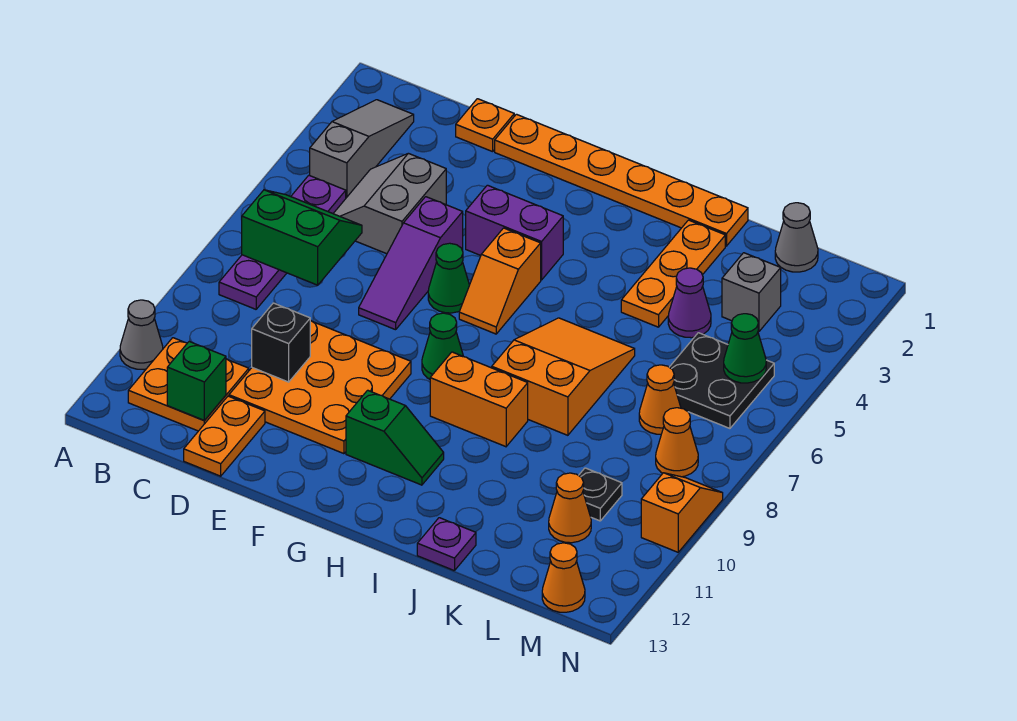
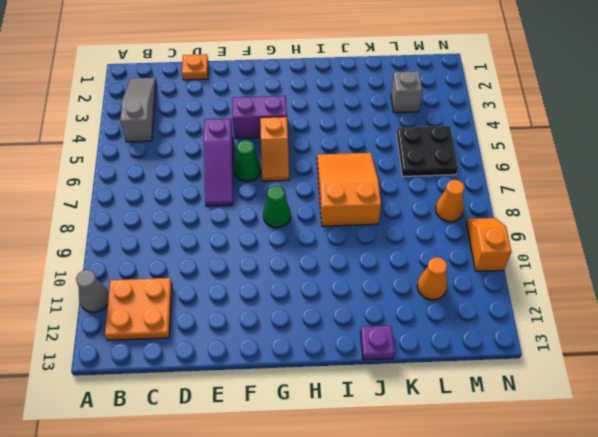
none -> purple 1x4 plate [219,175,346,309]
none -> grey 2x2 slope [333,153,446,254]
none -> orange 3x3 plate [229,320,411,454]
none -> orange 1x2 plate [184,396,265,476]

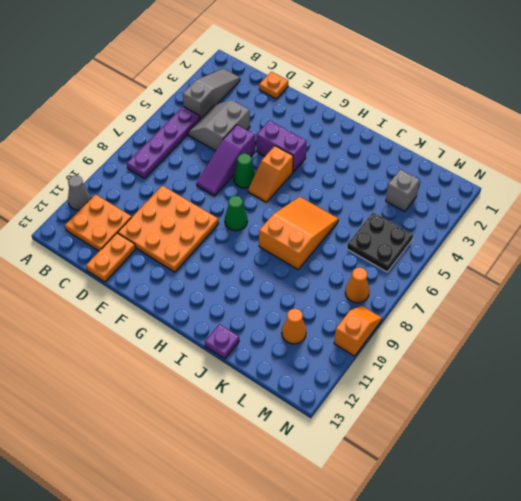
none -> orange 1x6 plate [495,114,748,246]
none -> green 1x2 slope [346,390,444,485]
none -> orange 1x2 brick [430,352,528,447]
none -> orange 1x3 plate [621,220,725,327]

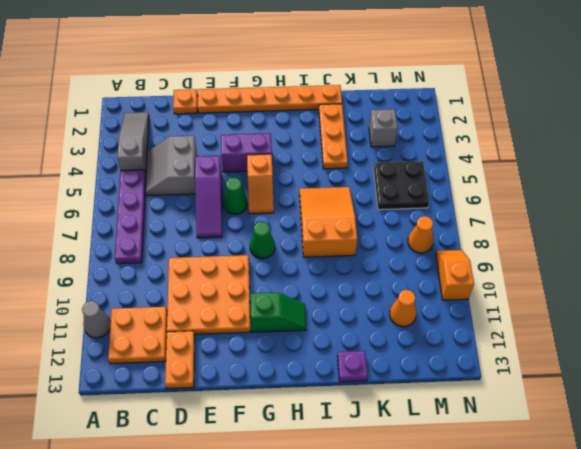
none -> orange 1x2 brick [430,352,528,447]
none -> purple 1x1 cone [668,268,711,338]
none -> grey 1x1 cone [775,203,818,272]
none -> orange 1x1 cone [639,365,681,434]

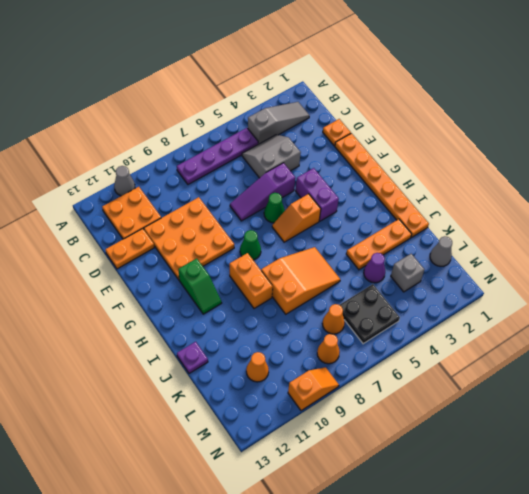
none -> black 1x1 plate [579,468,622,521]
none -> orange 1x1 cone [542,543,585,612]
none -> green 2x2 slope [242,190,362,285]
none -> green 1x1 brick [167,341,226,420]

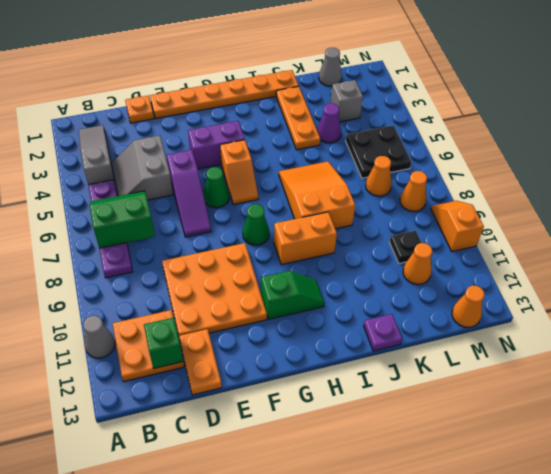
none -> black 1x1 brick [252,303,310,382]
none -> green 1x1 cone [724,314,766,383]

